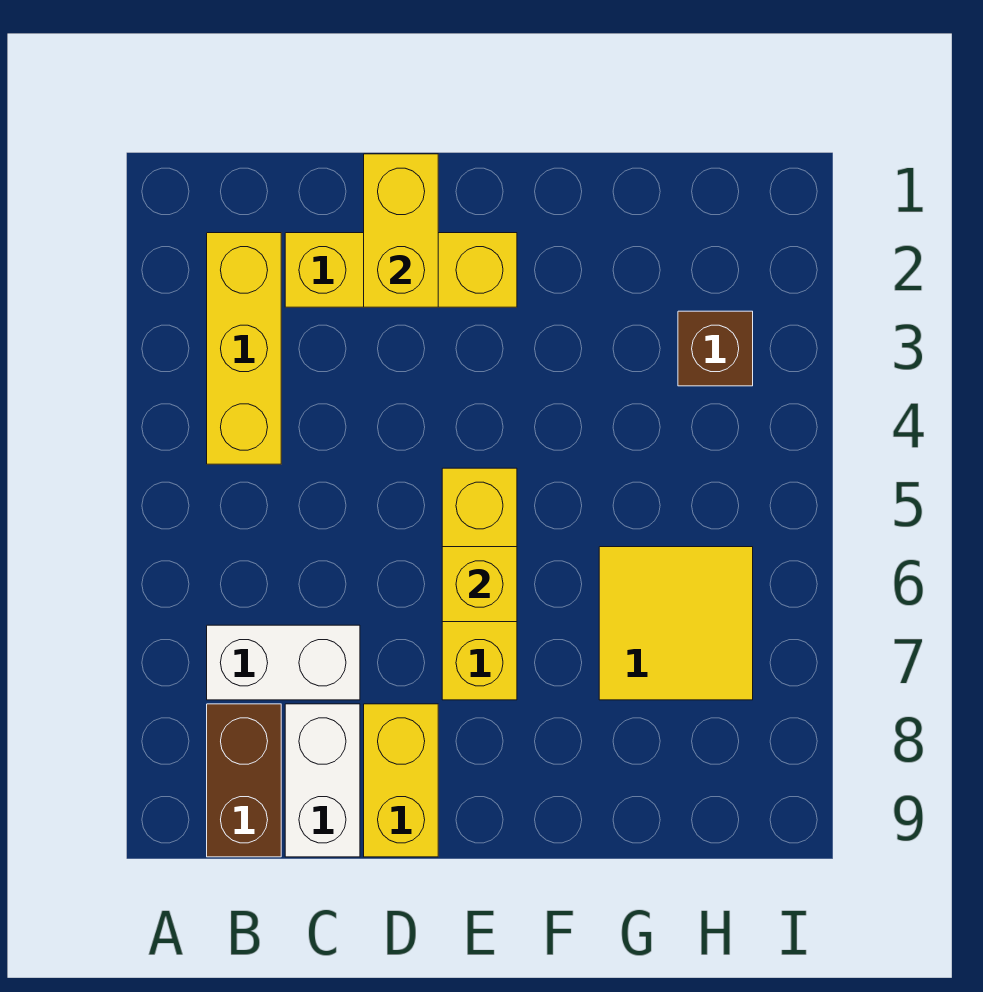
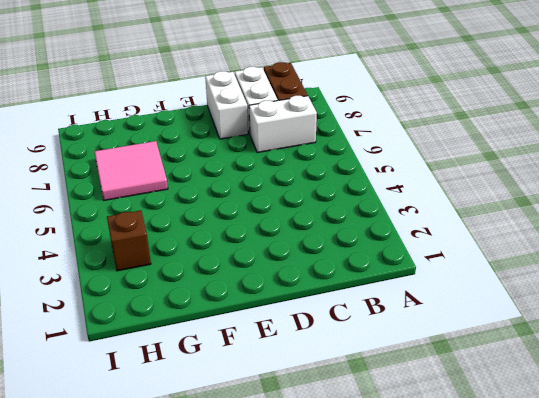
white 1x2 brick [205,71,248,139] -> yellow 1x2 brick [364,704,438,857]
pink 2x2 tile [94,141,168,200] -> yellow 2x2 tile [599,547,753,700]
none -> yellow 1x3 brick [207,233,281,464]
none -> yellow 1x3 brick [285,233,517,307]

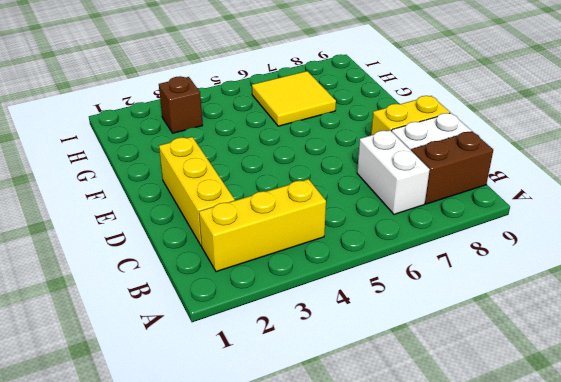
none -> yellow 1x3 brick [442,468,517,700]
none -> yellow 1x2 brick [364,154,438,307]

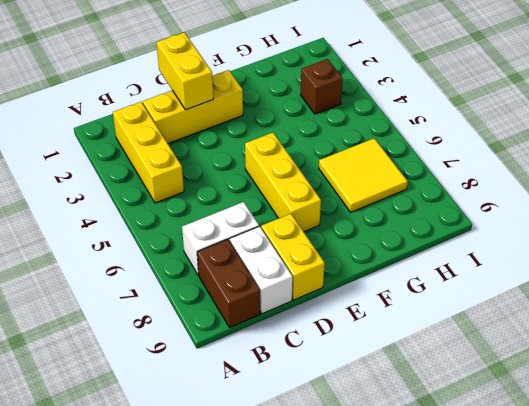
none -> yellow 1x1 brick [442,547,517,622]

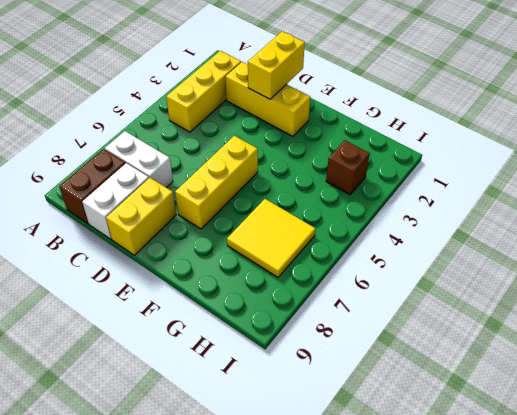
none -> yellow 1x1 brick [442,547,517,622]

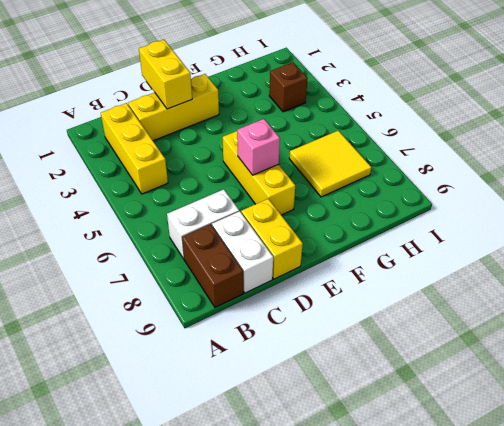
pink 1x1 brick [237,119,280,175] -> yellow 1x1 brick [442,547,517,622]

